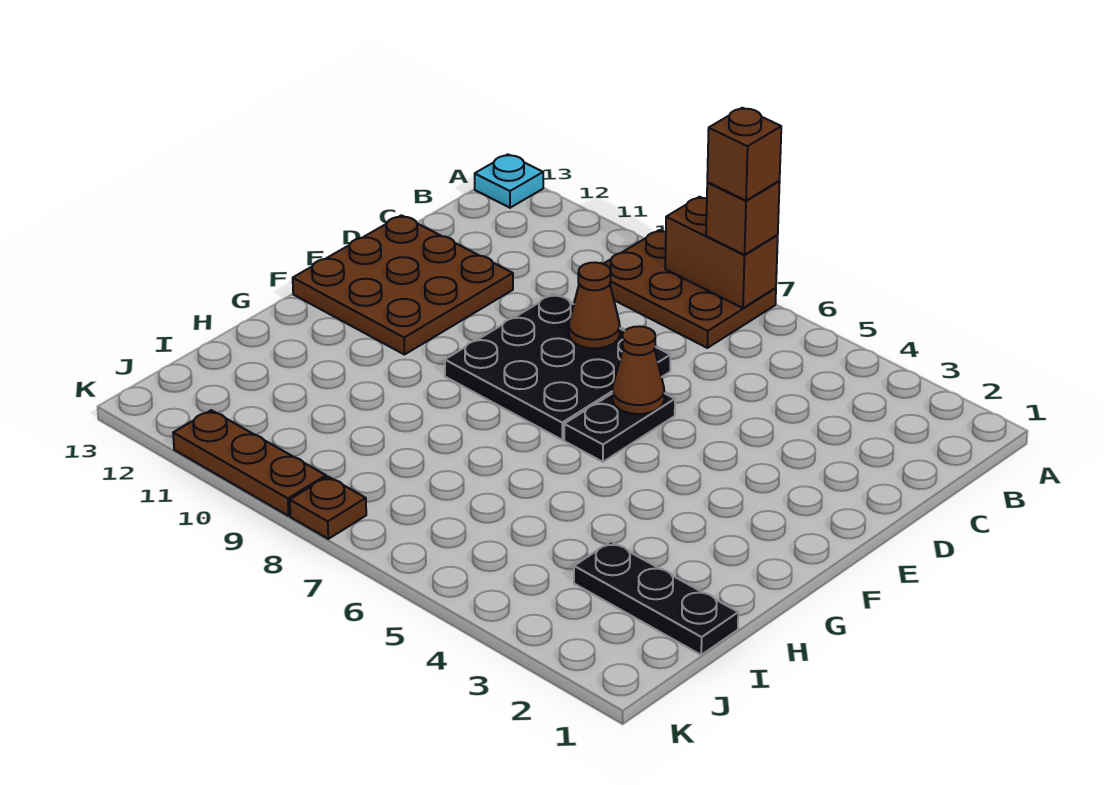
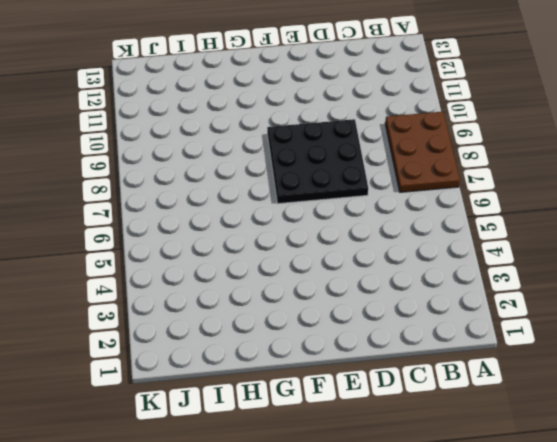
none -> cyan 1x1 plate [475,154,543,208]
none -> brown 3x3 plate [293,215,513,355]
none -> black 1x2 plate [564,393,675,462]

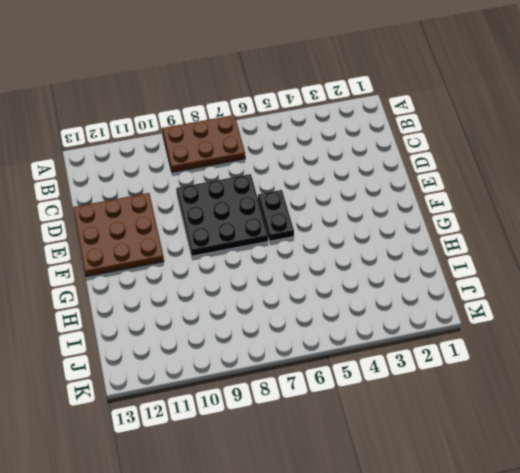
none -> cyan 1x1 plate [475,154,543,208]
none -> black 1x3 plate [574,542,738,655]
none -> brown 1x1 plate [290,477,366,539]

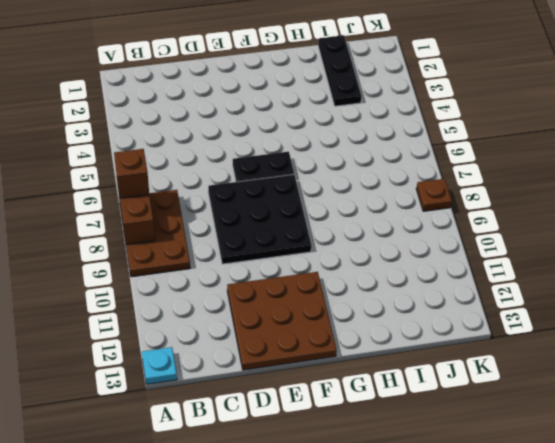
none -> brown 1x3 plate [173,410,326,516]
none -> brown 1x1 cone [569,262,620,348]
none -> brown 1x1 cone [612,326,664,414]

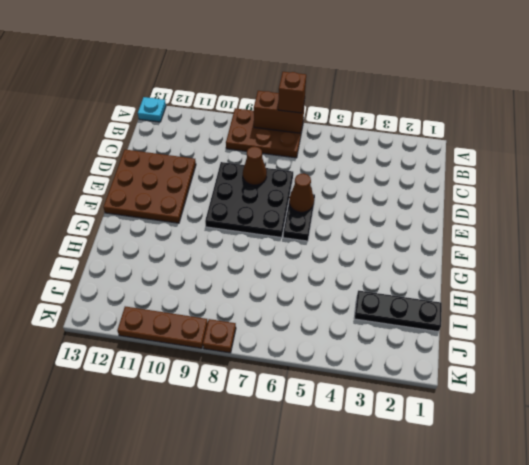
none -> brown 1x1 brick [707,108,781,201]

